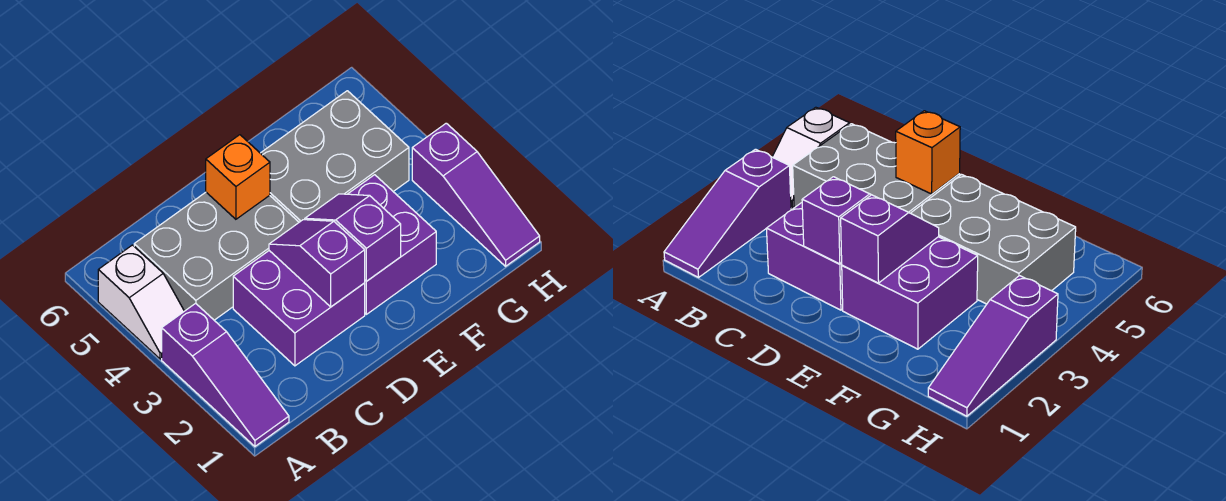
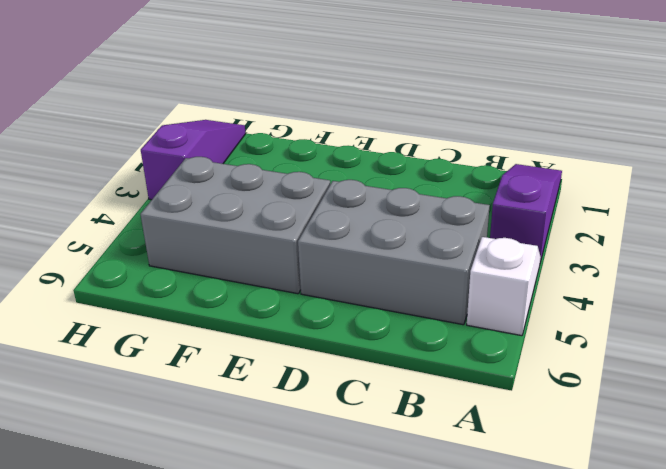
none -> purple 2x2 brick [233,251,365,366]
none -> purple 2x2 brick [348,175,436,314]

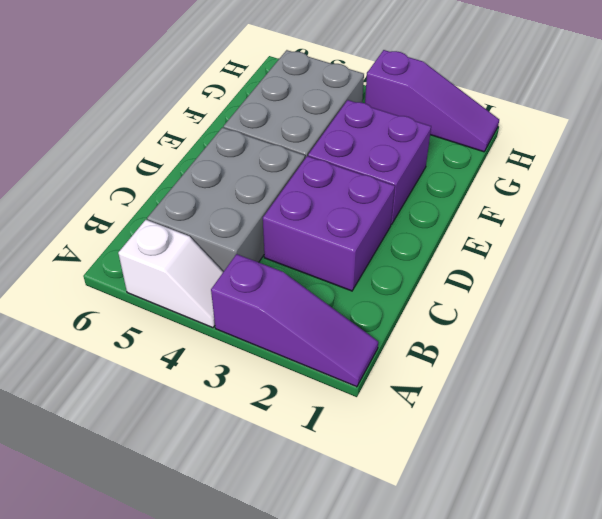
none -> purple 1x2 slope [269,220,365,307]
none -> orange 1x1 brick [206,135,270,219]

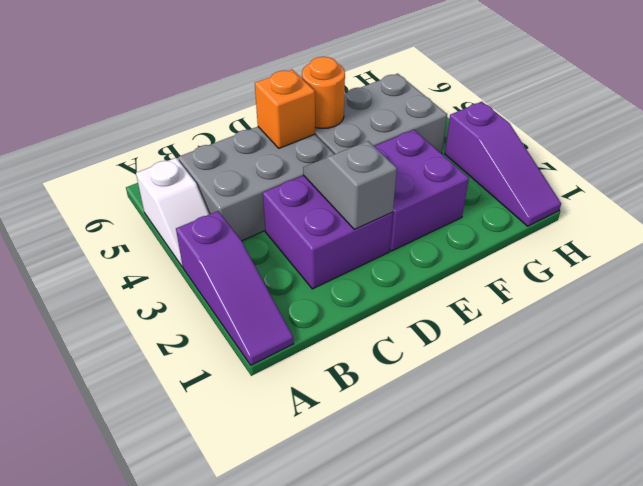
grey 1x2 slope [303,141,397,230] -> purple 1x2 slope [269,220,365,307]
orange 1x1 round brick [302,57,345,129] -> none
none -> purple 1x2 slope [305,194,401,281]

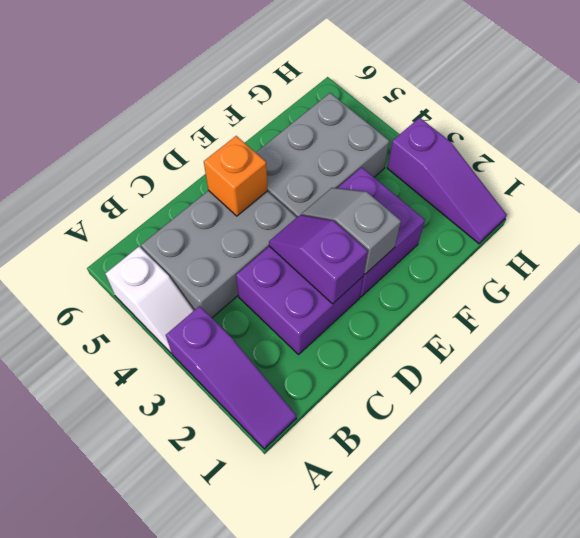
grey 1x2 slope [302,188,401,274] -> purple 1x2 slope [305,194,401,281]

